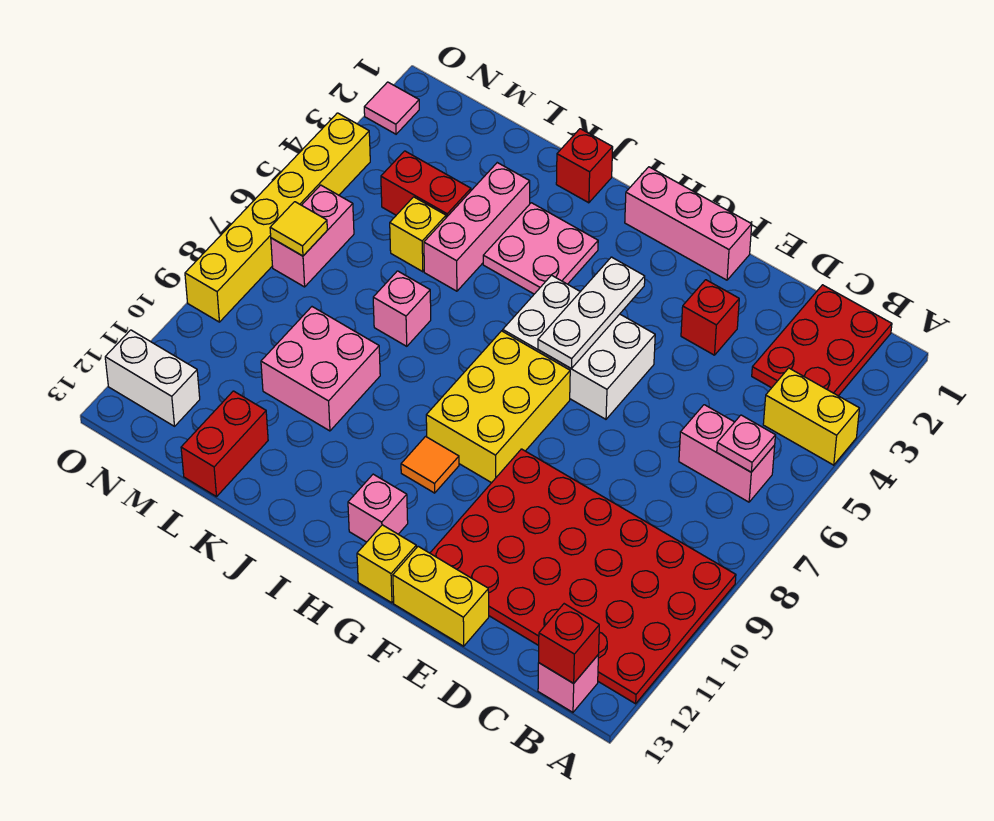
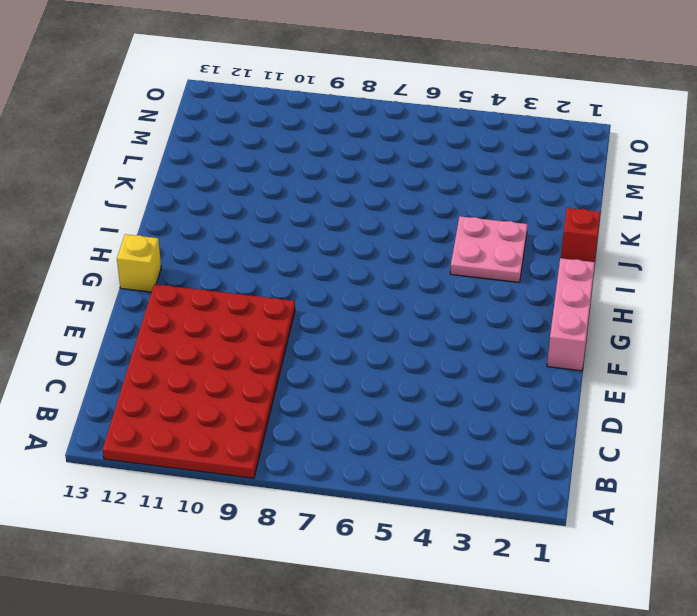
none -> yellow 1x2 brick [763,368,859,465]
none -> red 2x3 plate [752,285,892,396]
none -> pink 1x2 brick [679,405,775,502]

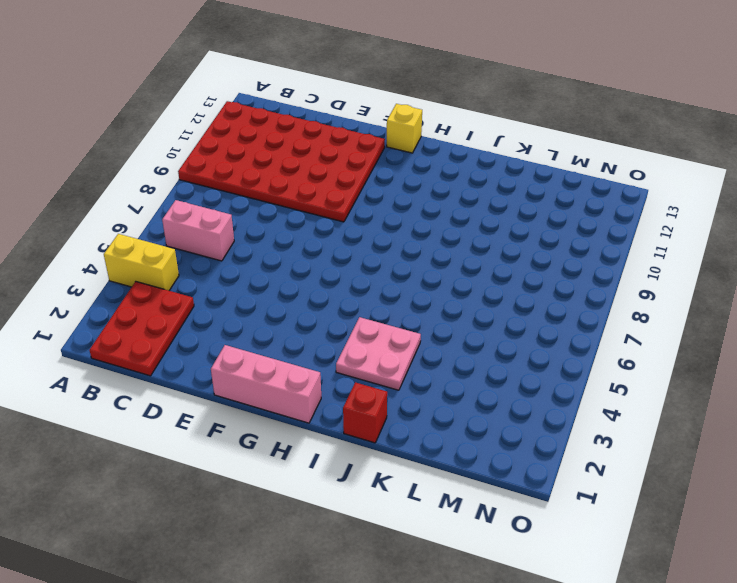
none -> pink 1x1 brick [538,655,598,712]
none -> red 1x1 brick [681,280,739,355]
none -> yellow 1x2 brick [393,546,489,646]

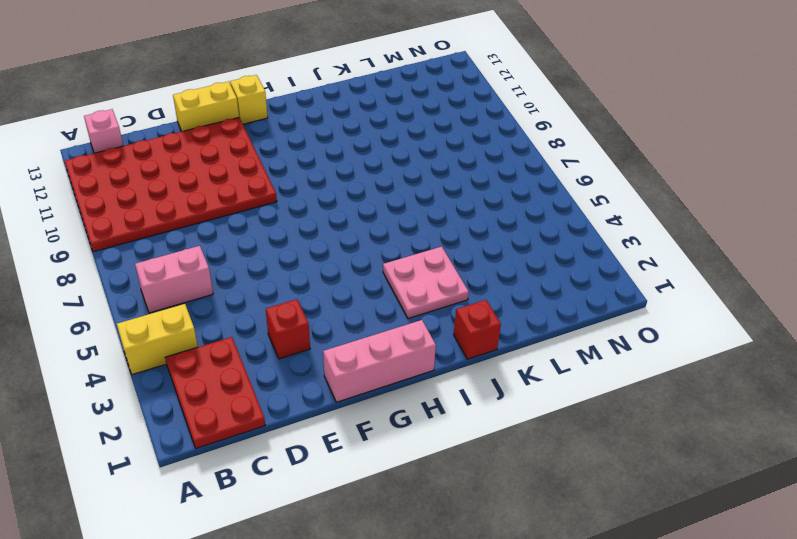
none -> white 2x3 brick [503,275,655,419]
none -> yellow 2x3 brick [426,331,570,483]
none -> orange 1x1 tile [401,436,459,493]

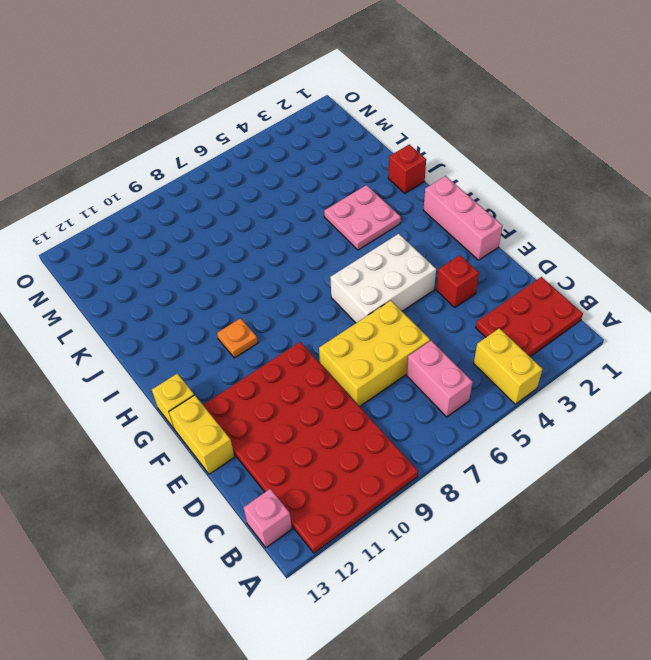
yellow 2x3 brick [319,301,430,407] -> yellow 2x3 brick moved to [426,331,570,483]
white 2x3 brick [330,234,436,323] -> white 2x3 brick turned to [503,275,655,419]
orange 1x1 plate [217,318,258,358] -> orange 1x1 tile [401,436,459,493]
none -> pink 1x1 brick [348,474,408,542]
none -> pink 1x3 brick [424,163,530,291]
none -> pink 1x1 brick [373,271,431,346]

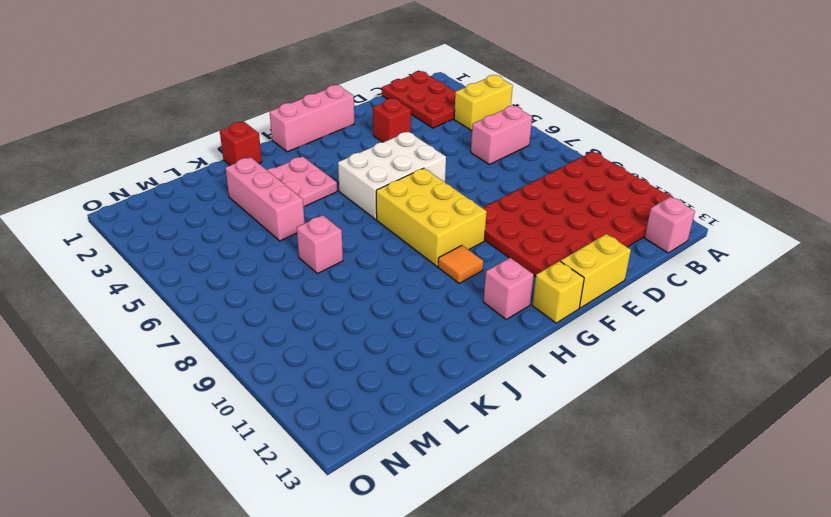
none -> pink 2x2 brick [261,307,380,431]
none -> red 1x2 brick [381,151,471,218]
none -> yellow 1x1 brick [390,197,446,272]

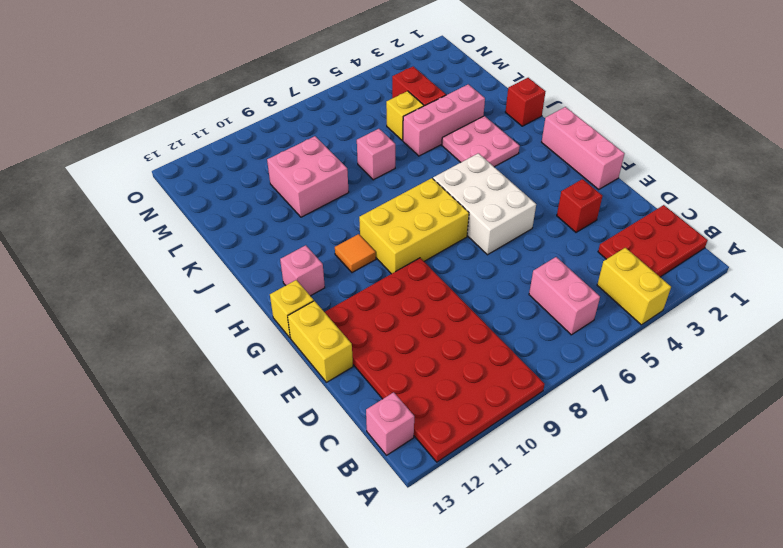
none -> red 1x2 brick [181,391,268,497]
none -> pink 1x2 brick [271,185,354,287]
none -> white 1x2 brick [105,330,200,426]

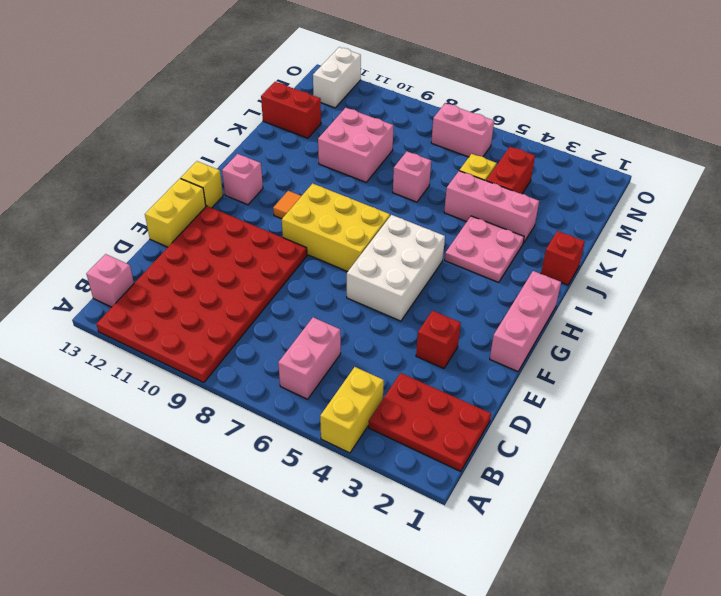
none -> pink 1x1 tile [364,82,419,134]
none -> yellow 1x6 brick [185,113,370,322]
none -> pink 1x1 plate [717,415,775,472]

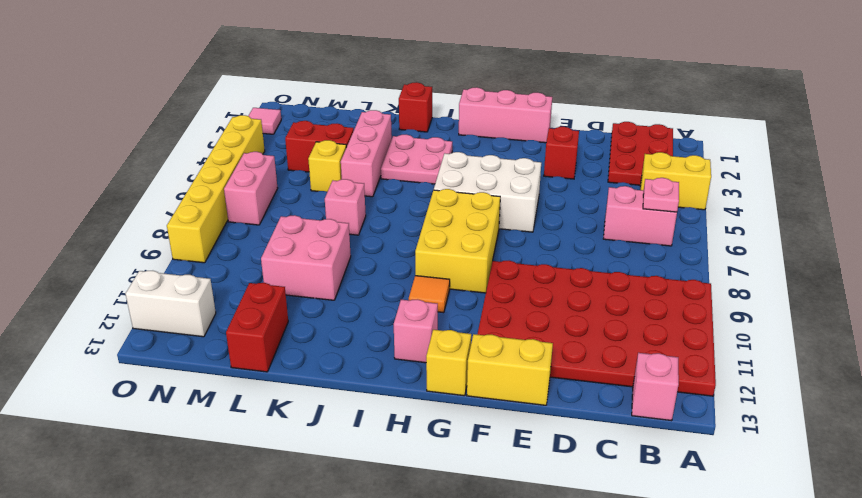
none -> red 1x1 brick [539,604,599,683]
none -> white 1x3 plate [538,257,645,368]
none -> yellow 1x1 tile [270,202,327,256]

